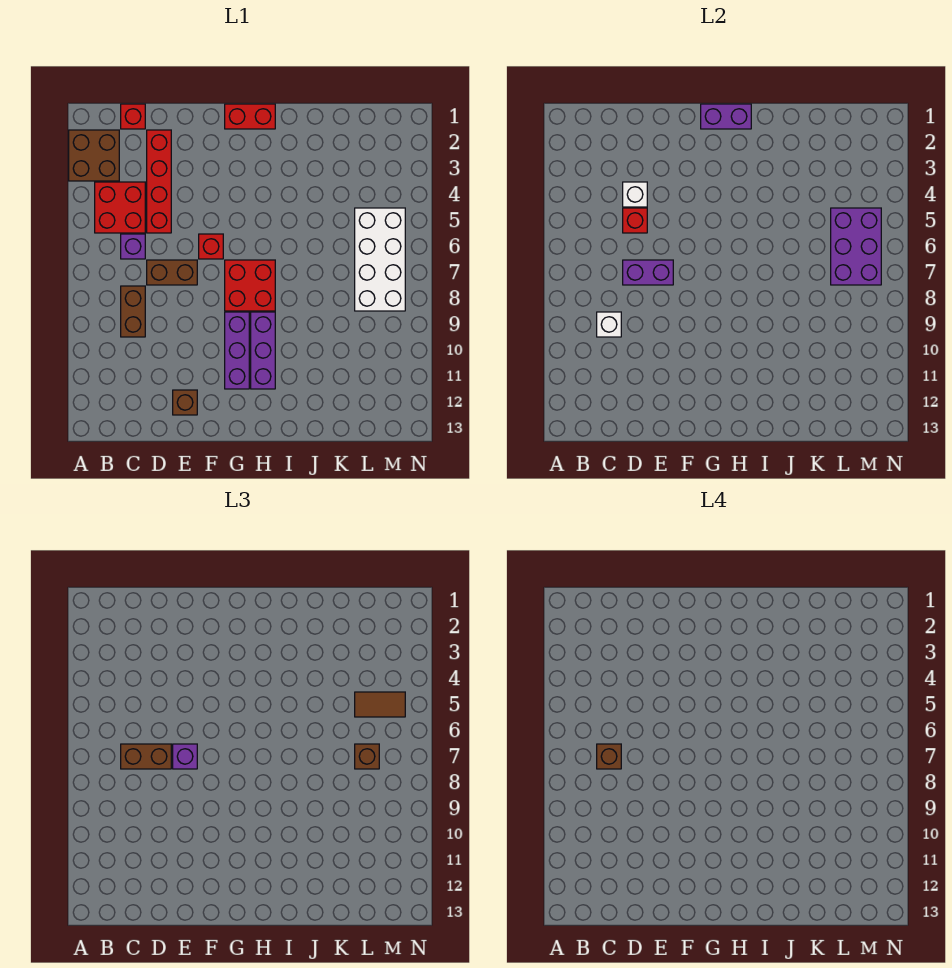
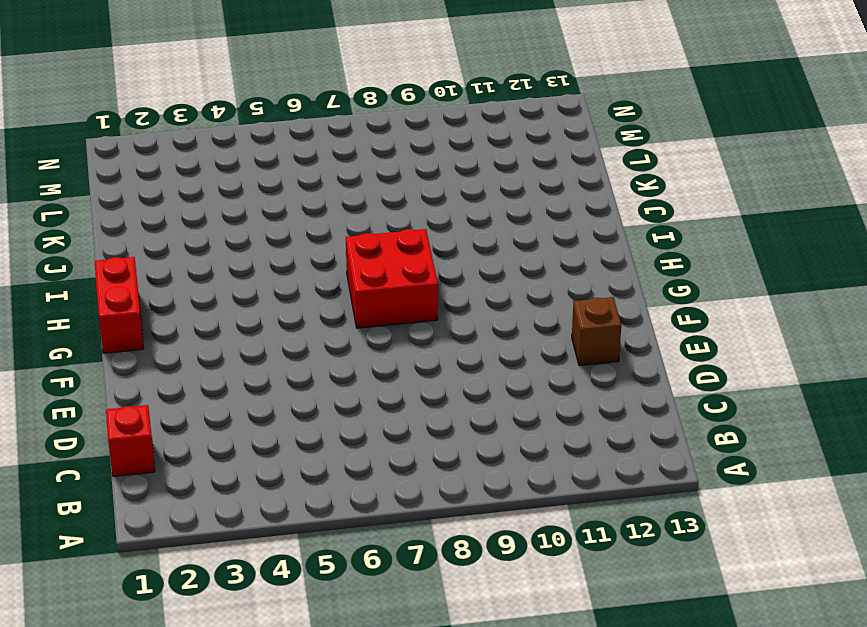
none -> brown 2x2 brick [69,130,119,181]
none -> red 2x2 brick [95,182,145,233]
none -> purple 1x1 brick [121,234,145,259]

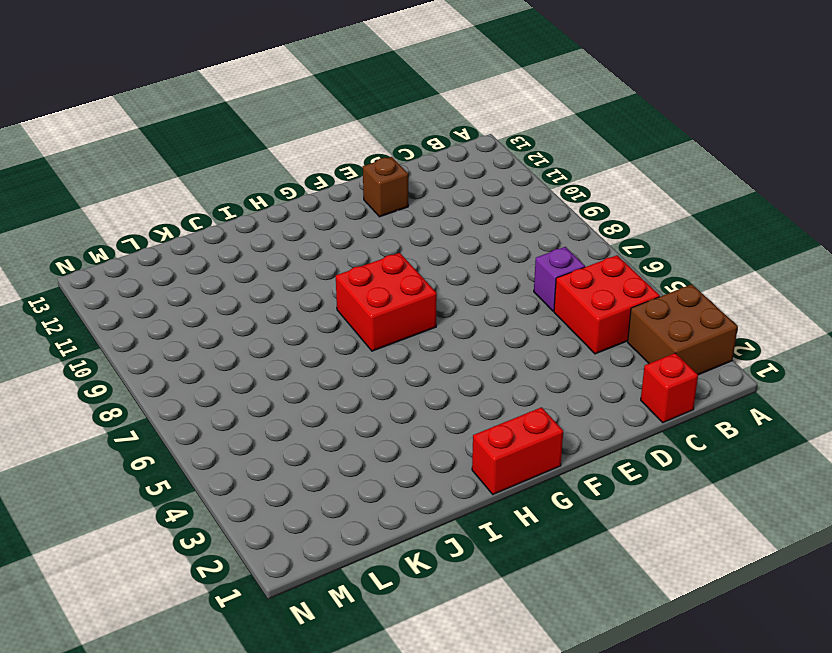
none -> brown 1x2 brick [121,286,145,337]
none -> red 1x4 brick [147,130,171,233]
none -> brown 1x2 brick [147,260,197,285]

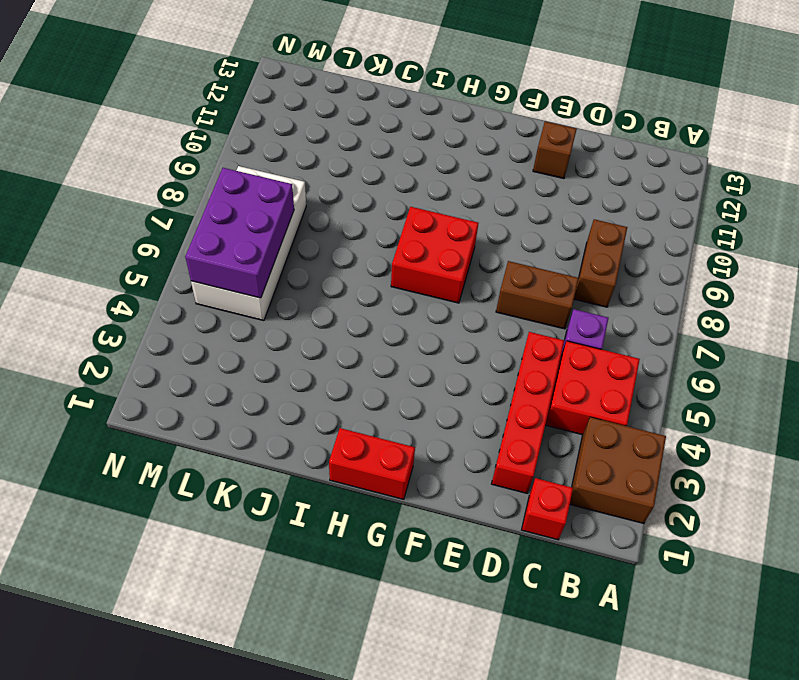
none -> red 1x1 brick [199,234,223,259]
none -> purple 1x3 brick [225,312,249,389]
none -> purple 1x3 brick [251,312,275,389]

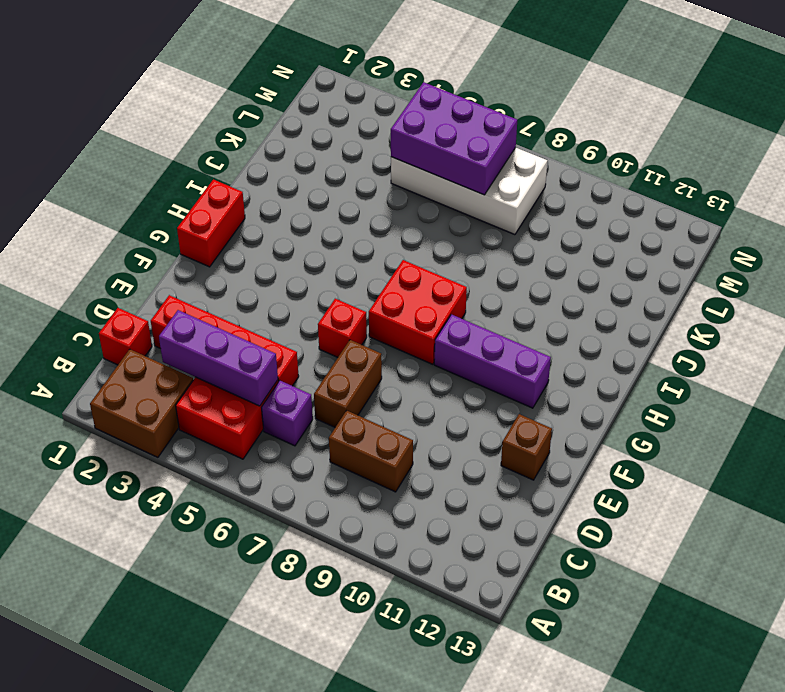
purple 1x3 brick [159,310,278,406] -> purple 1x3 brick moved to [251,312,275,389]
none -> white 1x1 brick [597,312,621,337]
none -> white 1x1 brick [623,182,647,207]
none -> red 1x1 brick [623,208,647,233]

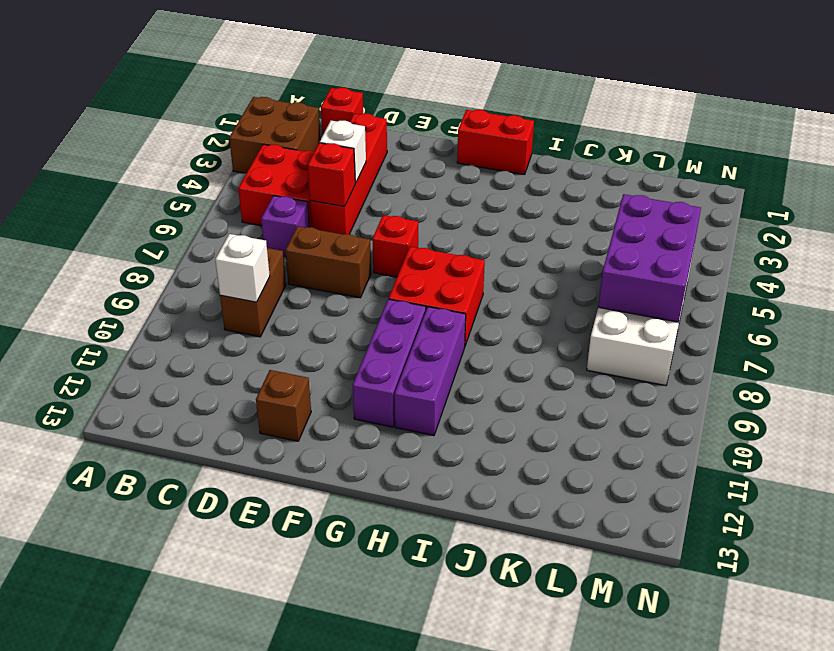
none -> purple 1x2 brick [623,260,673,285]
none -> purple 1x2 brick [701,104,751,129]
none -> brown 1x2 brick [121,744,171,769]

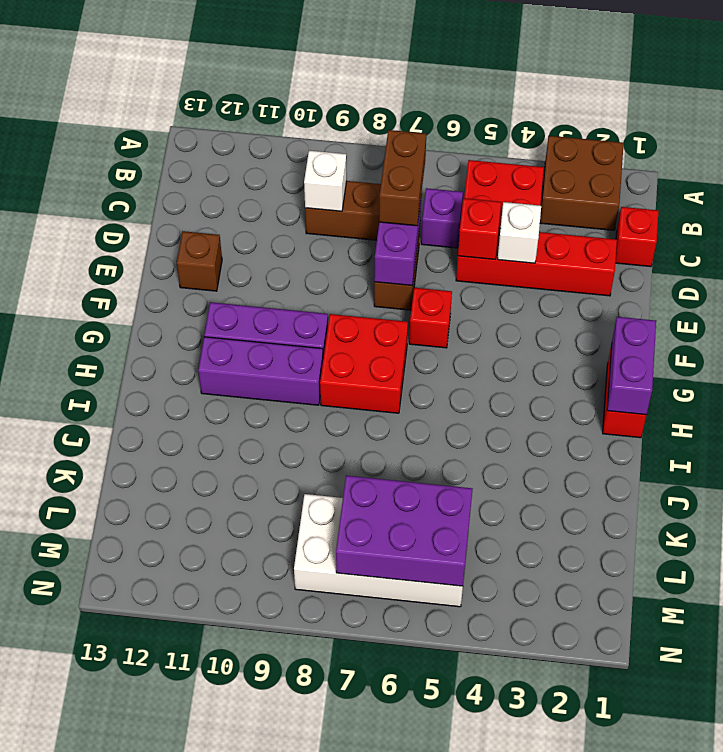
none -> purple 1x1 brick [173,744,197,769]
none -> brown 1x2 tile [355,692,405,717]
none -> brown 1x1 brick [355,744,379,769]

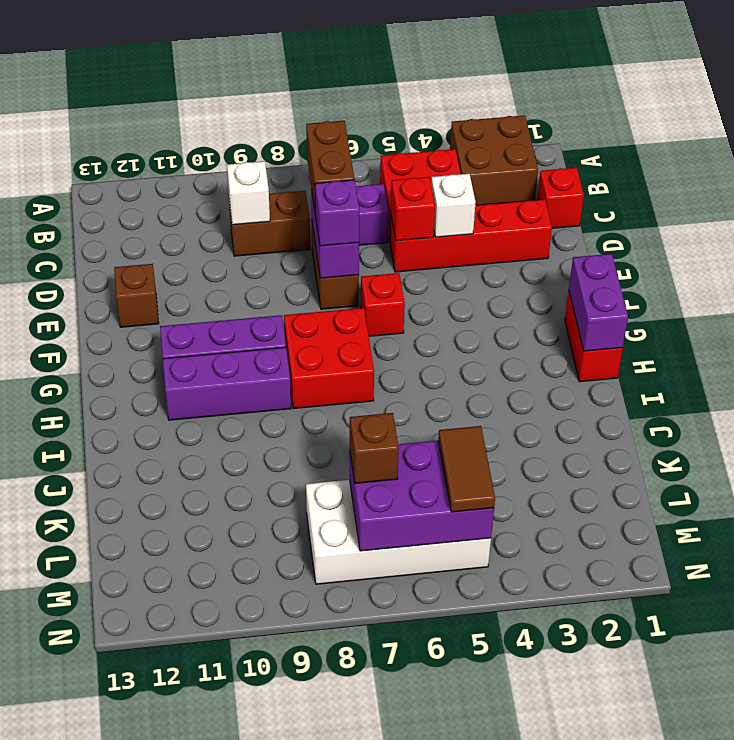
none -> brown 1x1 brick [597,744,621,769]

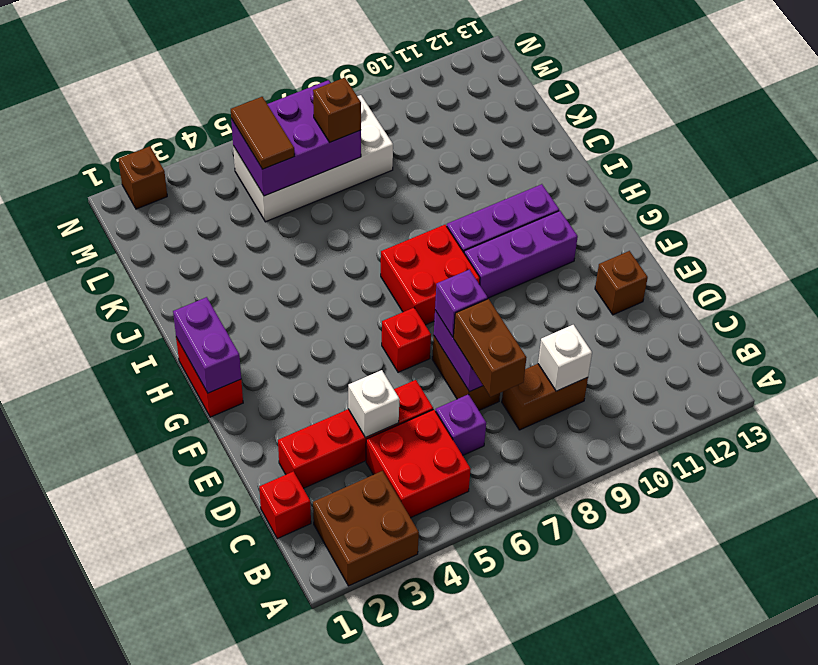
brown 1x1 brick [118,146,167,209] -> brown 1x1 brick moved to [597,744,621,769]
none -> red 1x1 brick [623,208,647,233]

